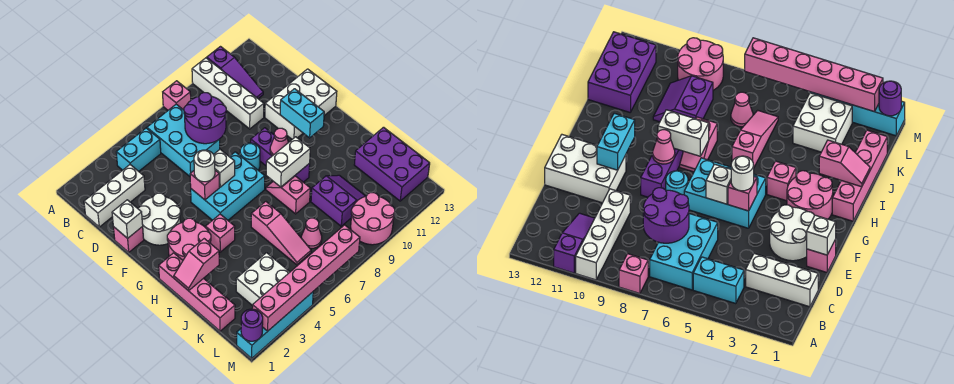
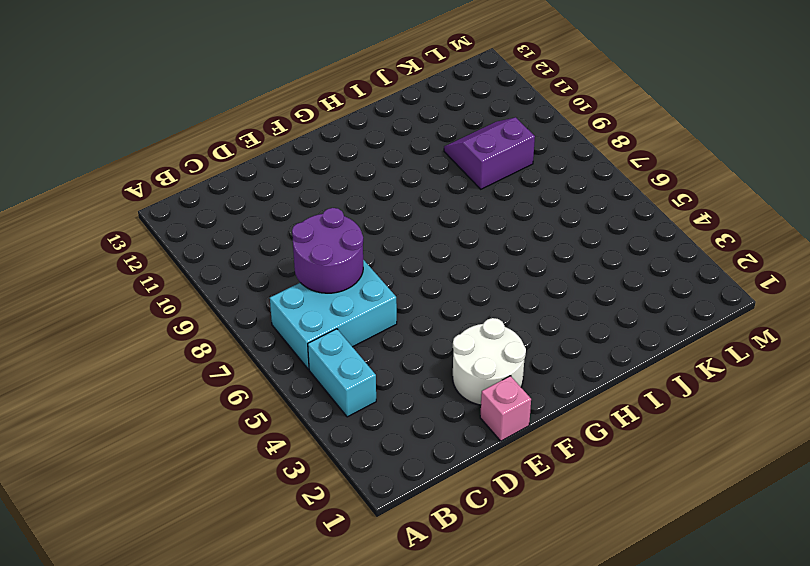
none -> pink 1x1 brick [163,81,191,110]
none -> white 1x4 brick [192,58,264,129]
none -> purple 1x3 slope [207,47,263,99]
none -> white 1x3 brick [84,165,145,227]

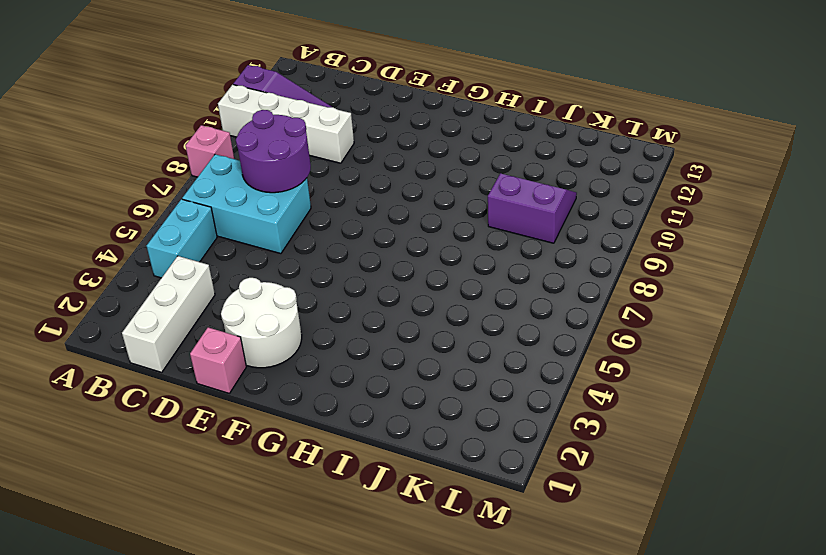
none -> white 2x3 brick [265,69,337,139]
none -> cyan 2x3 brick [191,152,265,220]
none -> cyan 1x1 round brick [240,143,260,170]
none -> purple 1x3 brick [251,128,310,182]

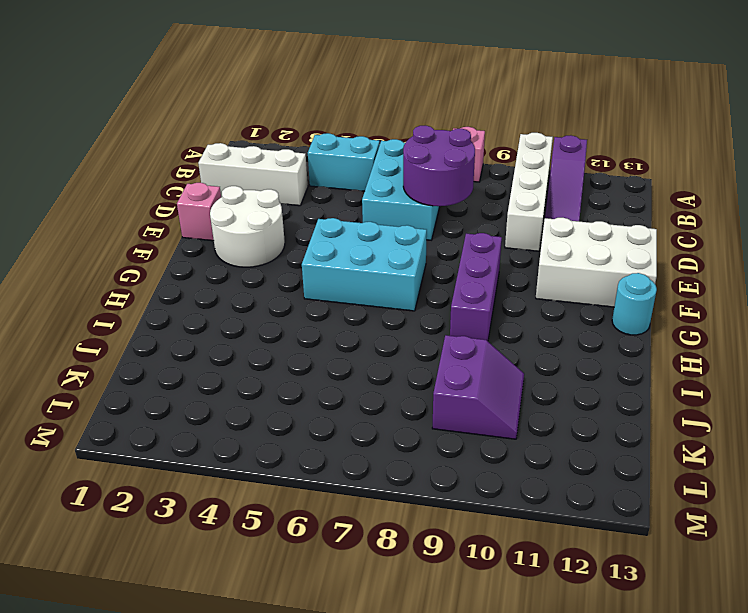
cyan 1x1 round brick [612,273,657,335] -> cyan 1x1 round brick moved to [240,143,260,170]
none -> pink 2x2 round brick [167,218,211,260]
none -> pink 1x4 brick [159,253,235,331]
none -> pink 1x1 brick [206,214,235,252]
none -> pink 1x2 slope [266,176,310,214]

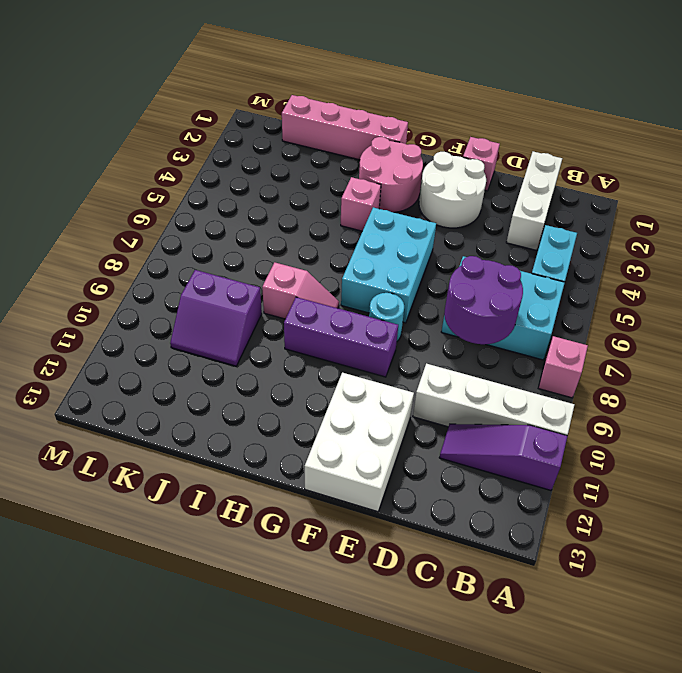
none -> pink 1x3 slope [251,202,311,265]
none -> purple 2x3 brick [354,127,430,201]
none -> white 2x2 brick [236,253,290,306]
none -> pink 1x1 cone [301,218,322,248]

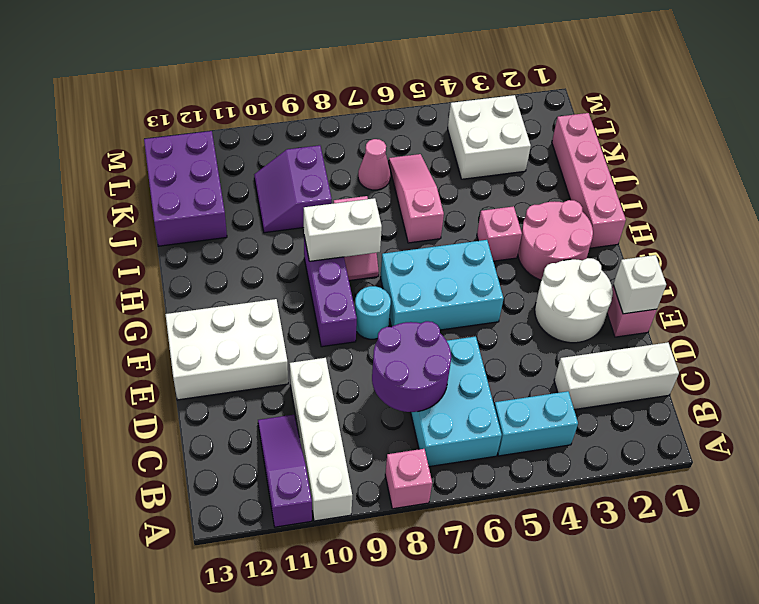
none -> pink 2x2 round brick [351,193,395,245]
none -> cyan 1x4 brick [237,292,313,358]
none -> pink 1x1 brick [190,170,219,200]
none -> white 1x1 brick [214,150,235,187]

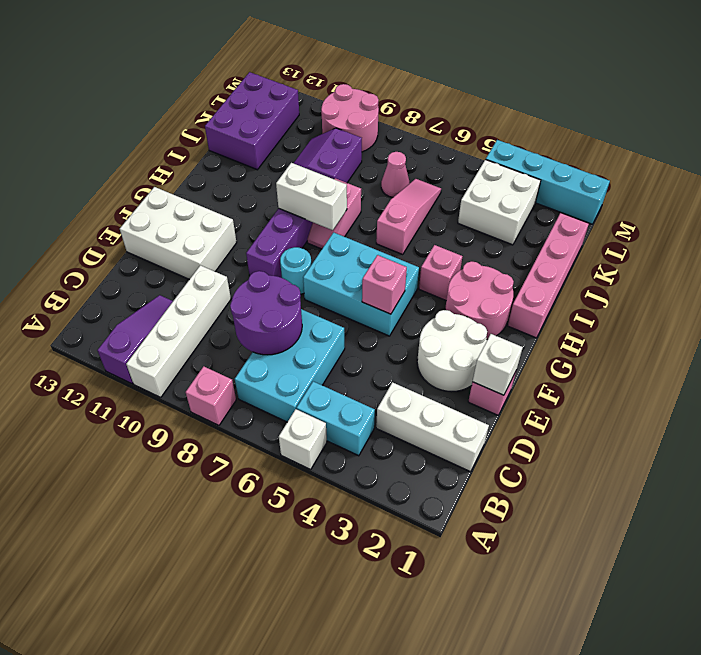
white 1x1 brick [279,409,327,469] -> white 1x1 brick moved to [214,150,235,187]
none -> cyan 1x2 brick [280,89,324,138]
none -> pink 1x1 cone [270,128,289,156]
none -> pink 1x2 slope [174,239,219,291]
none -> purple 1x1 round brick [241,309,263,341]

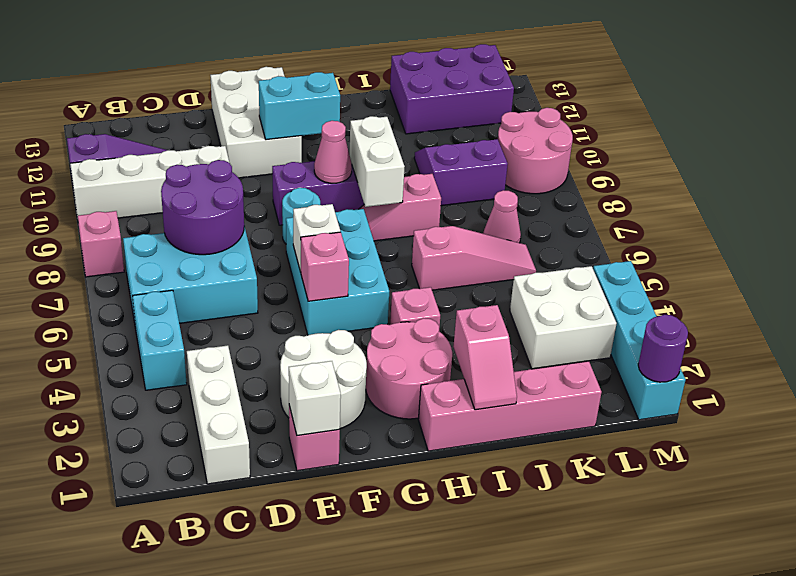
none -> pink 1x6 brick [252,225,360,331]
none -> white 1x1 round brick [194,150,215,182]

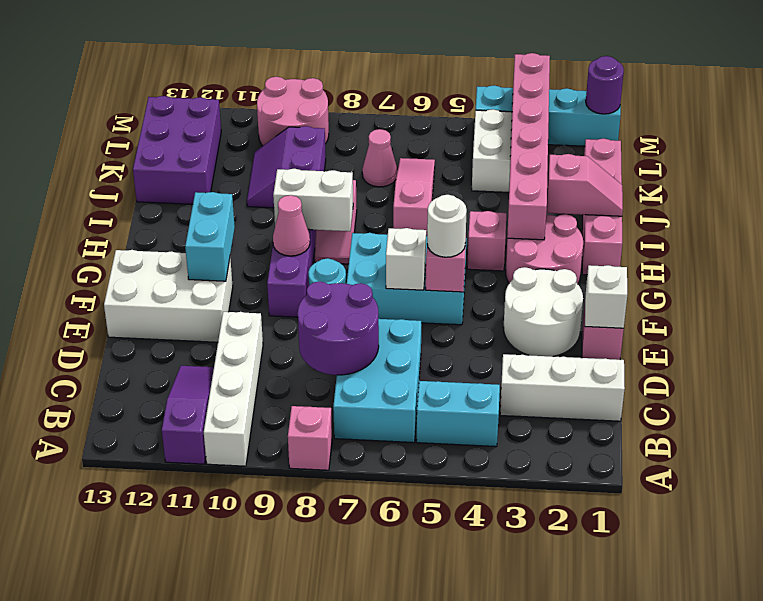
pink 1x6 brick [507,53,550,240] -> pink 1x6 brick turned to [252,225,360,331]

